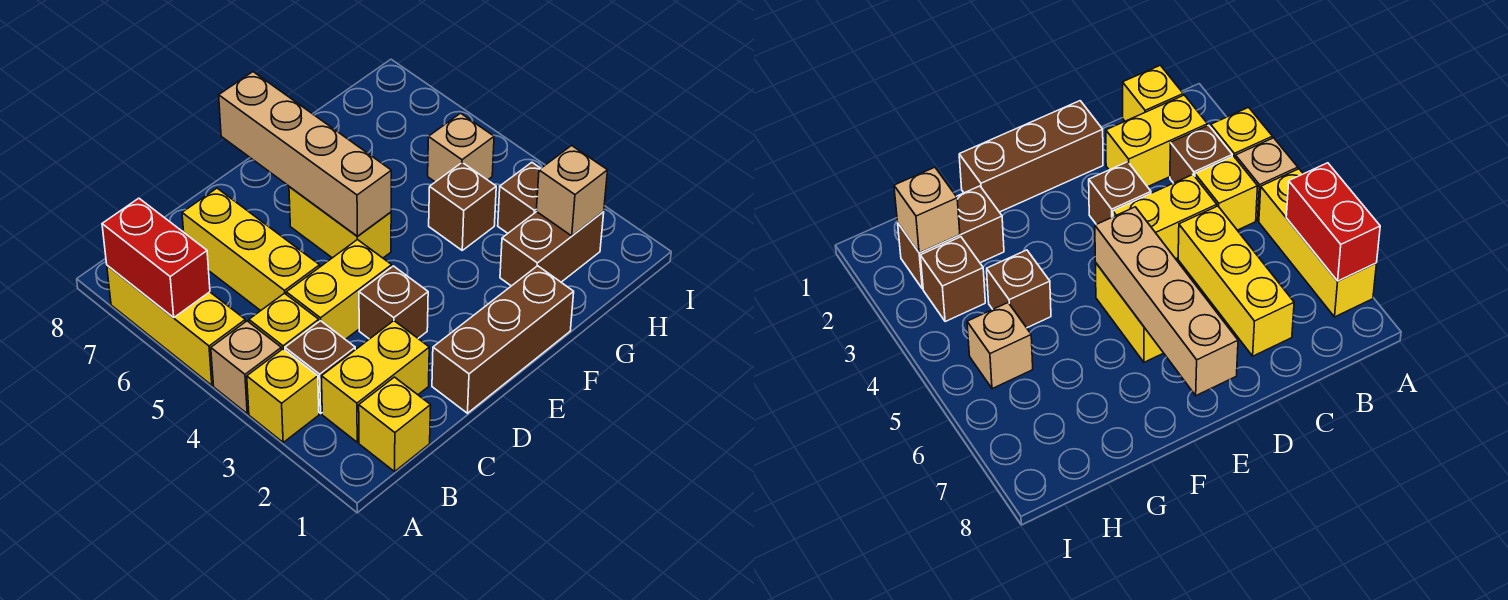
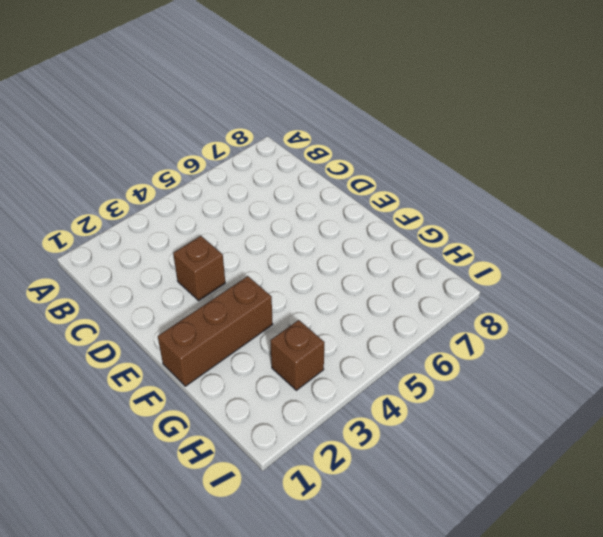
brown 1x3 brick [158,276,273,386] -> brown 1x3 brick turned to [432,266,574,413]
none -> yellow 1x1 brick [247,349,319,442]
none -> tan 1x1 brick [211,321,281,414]
none -> yellow 1x3 brick [107,265,245,385]

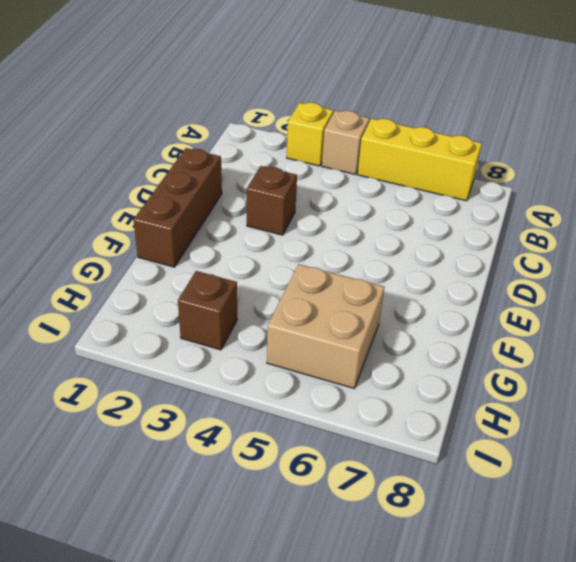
tan 2x2 brick [267,264,384,388] -> tan 1x1 brick [428,113,494,182]
none -> yellow 1x1 brick [359,377,431,472]
none -> yellow 1x2 brick [322,321,429,442]
none -> brown 1x1 brick [285,321,355,413]

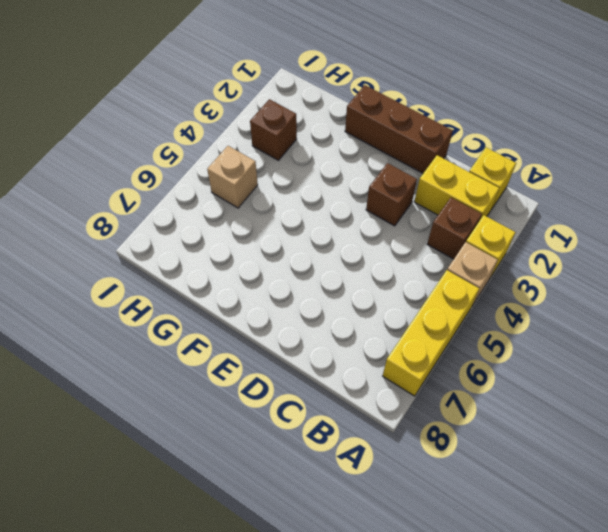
none -> yellow 1x1 brick [249,293,319,350]
none -> yellow 1x2 brick [286,240,392,339]
none -> yellow 1x3 brick [182,188,320,311]

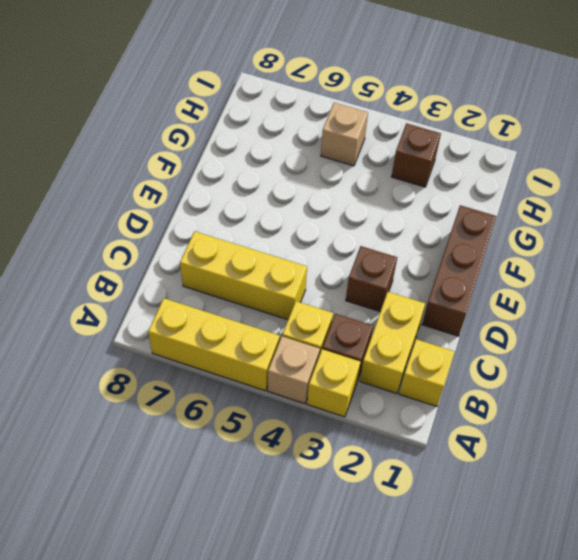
none -> yellow 1x2 brick [286,240,392,339]
none -> yellow 1x2 brick [289,187,391,258]
none -> brown 1x2 brick [500,211,604,286]

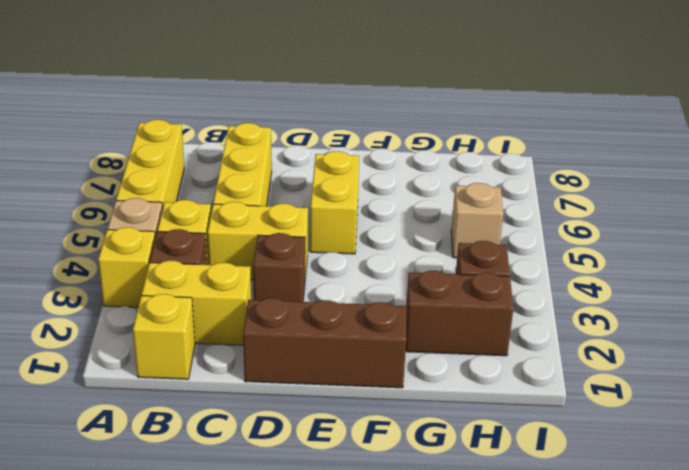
none -> brown 1x1 brick [429,163,496,250]
none -> red 1x2 brick [102,198,210,318]
none -> tan 1x4 brick [219,72,391,236]

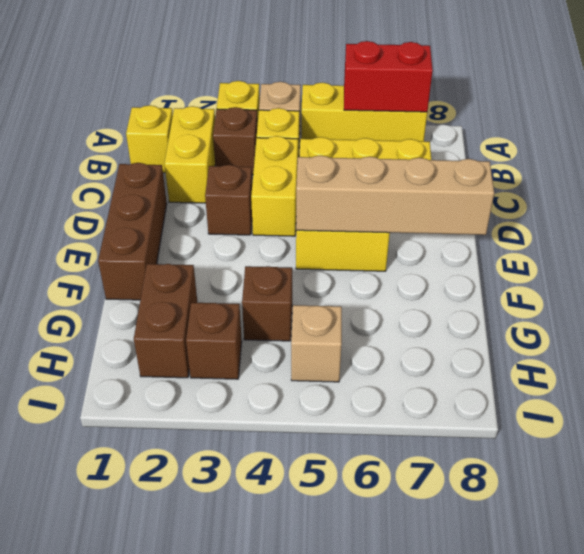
none -> tan 1x1 brick [536,146,608,236]

